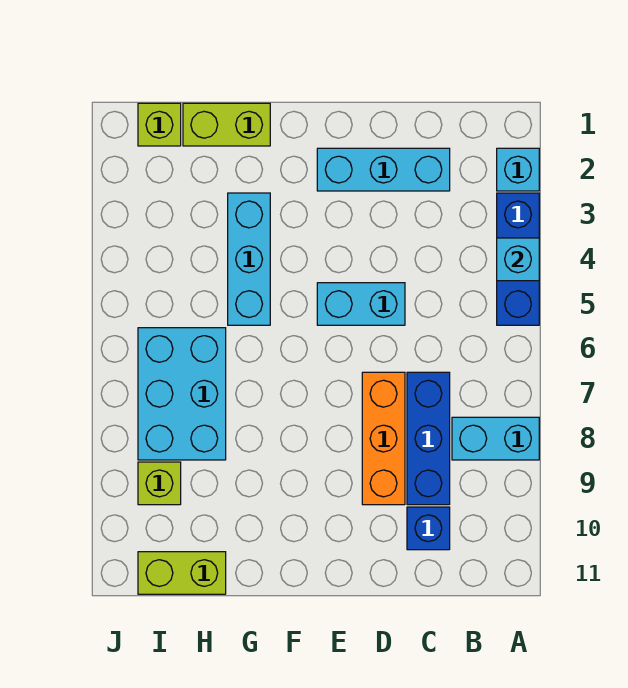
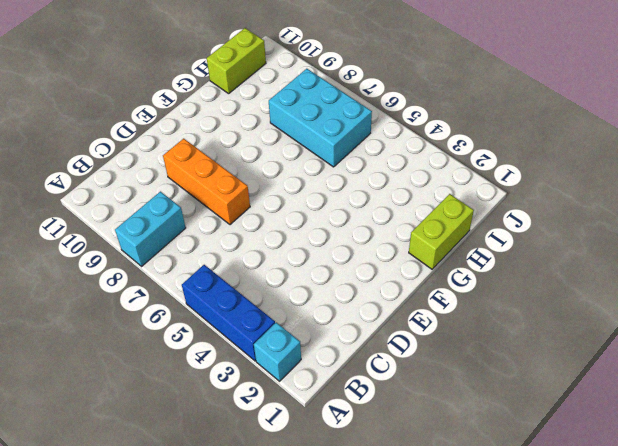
none -> cyan 1x3 brick [317,148,450,191]
none -> blue 1x3 brick [407,372,450,505]
none -> blue 1x1 brick [407,507,450,550]

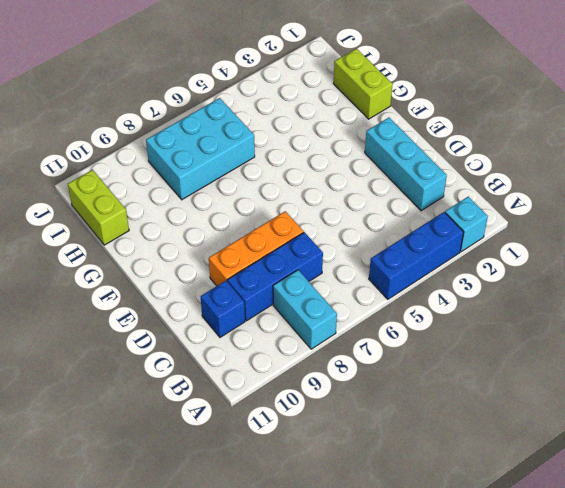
none -> cyan 1x2 brick [317,283,405,325]
none -> cyan 1x3 brick [228,193,270,325]
none -> lime 1x1 brick [138,103,181,146]

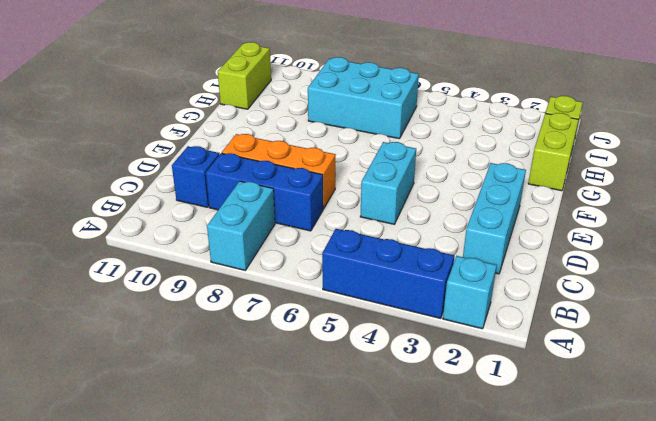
none -> cyan 1x3 brick [228,193,270,325]
none -> lime 1x1 brick [138,462,181,505]
none -> cyan 1x1 brick [497,238,539,281]

